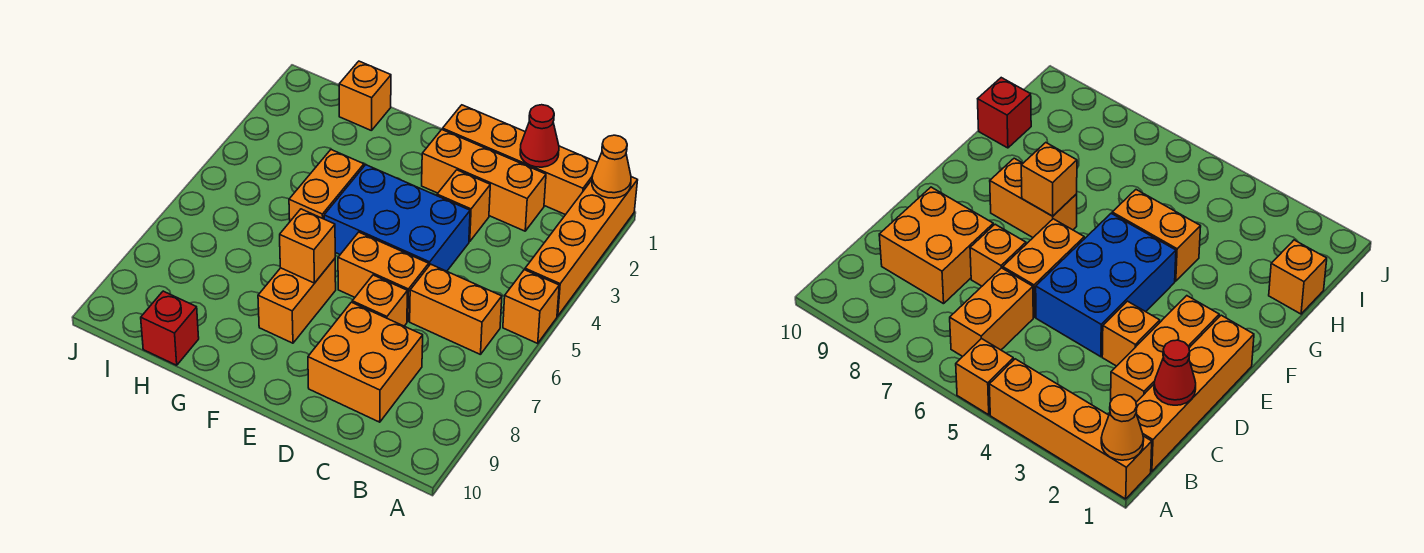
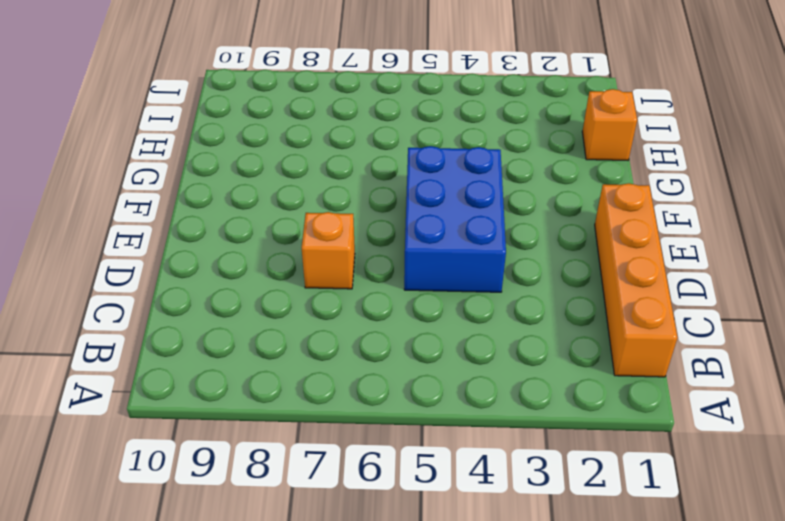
none -> orange 1x4 brick [525,177,638,316]
none -> orange 1x1 brick [503,270,559,343]
none -> orange 1x2 brick [410,264,502,355]

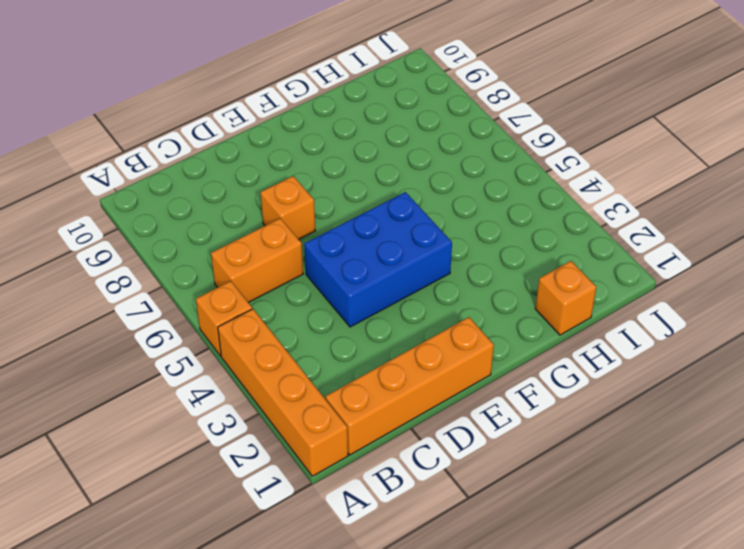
none -> orange 1x3 brick [422,130,546,231]
none -> orange 2x2 brick [308,302,423,422]
none -> orange 1x1 brick [437,170,490,242]

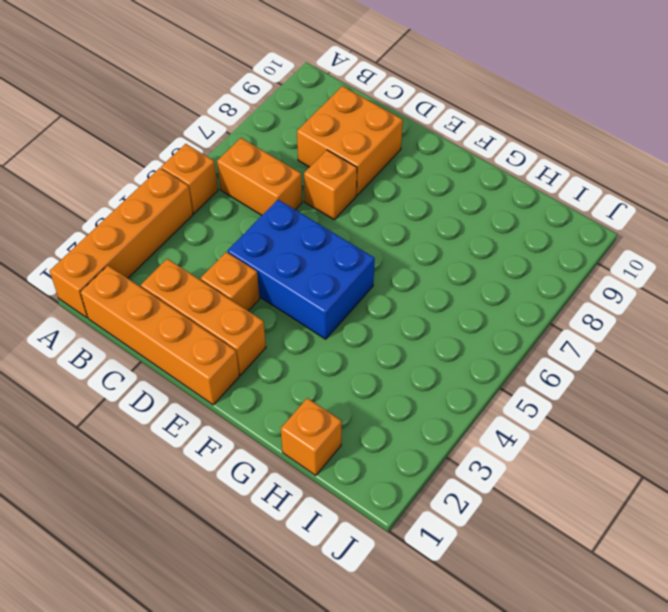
none -> orange 1x2 brick [338,232,429,321]
none -> orange 1x2 brick [258,259,336,343]
none -> orange 1x2 brick [289,150,364,221]

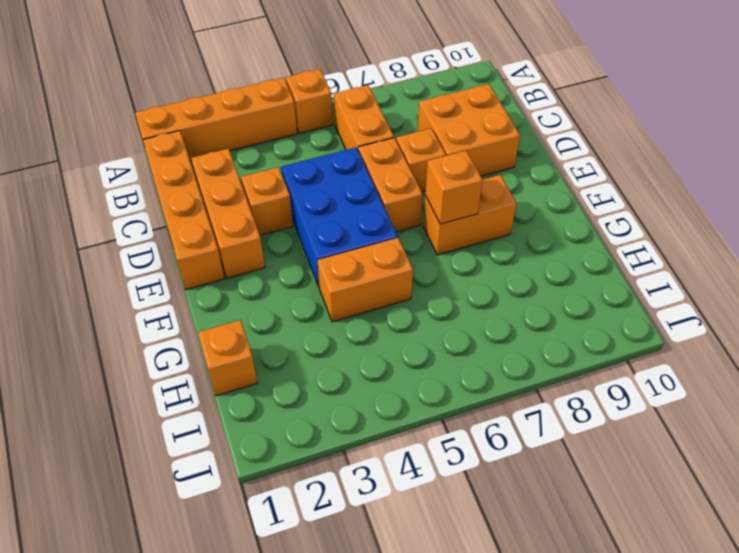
none -> red 1x1 brick [141,291,199,365]
none -> orange 1x1 cone [592,135,631,198]
none -> red 1x1 cone [520,105,559,167]

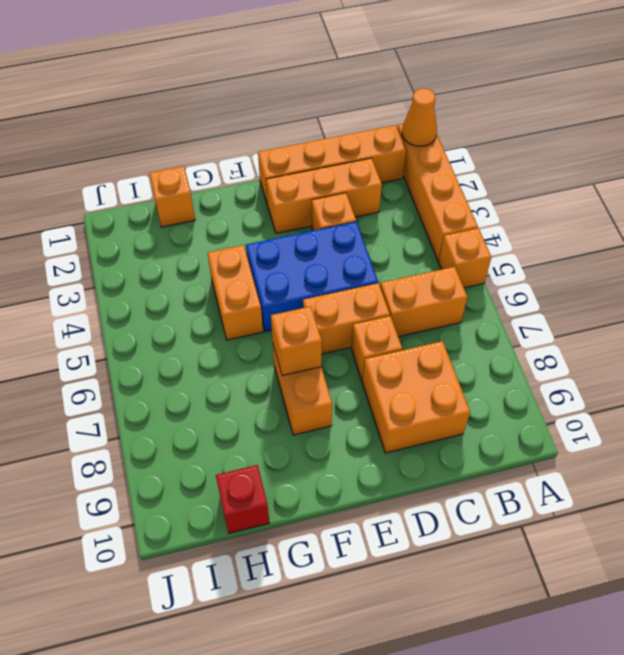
none -> red 1x1 cone [520,105,559,167]

